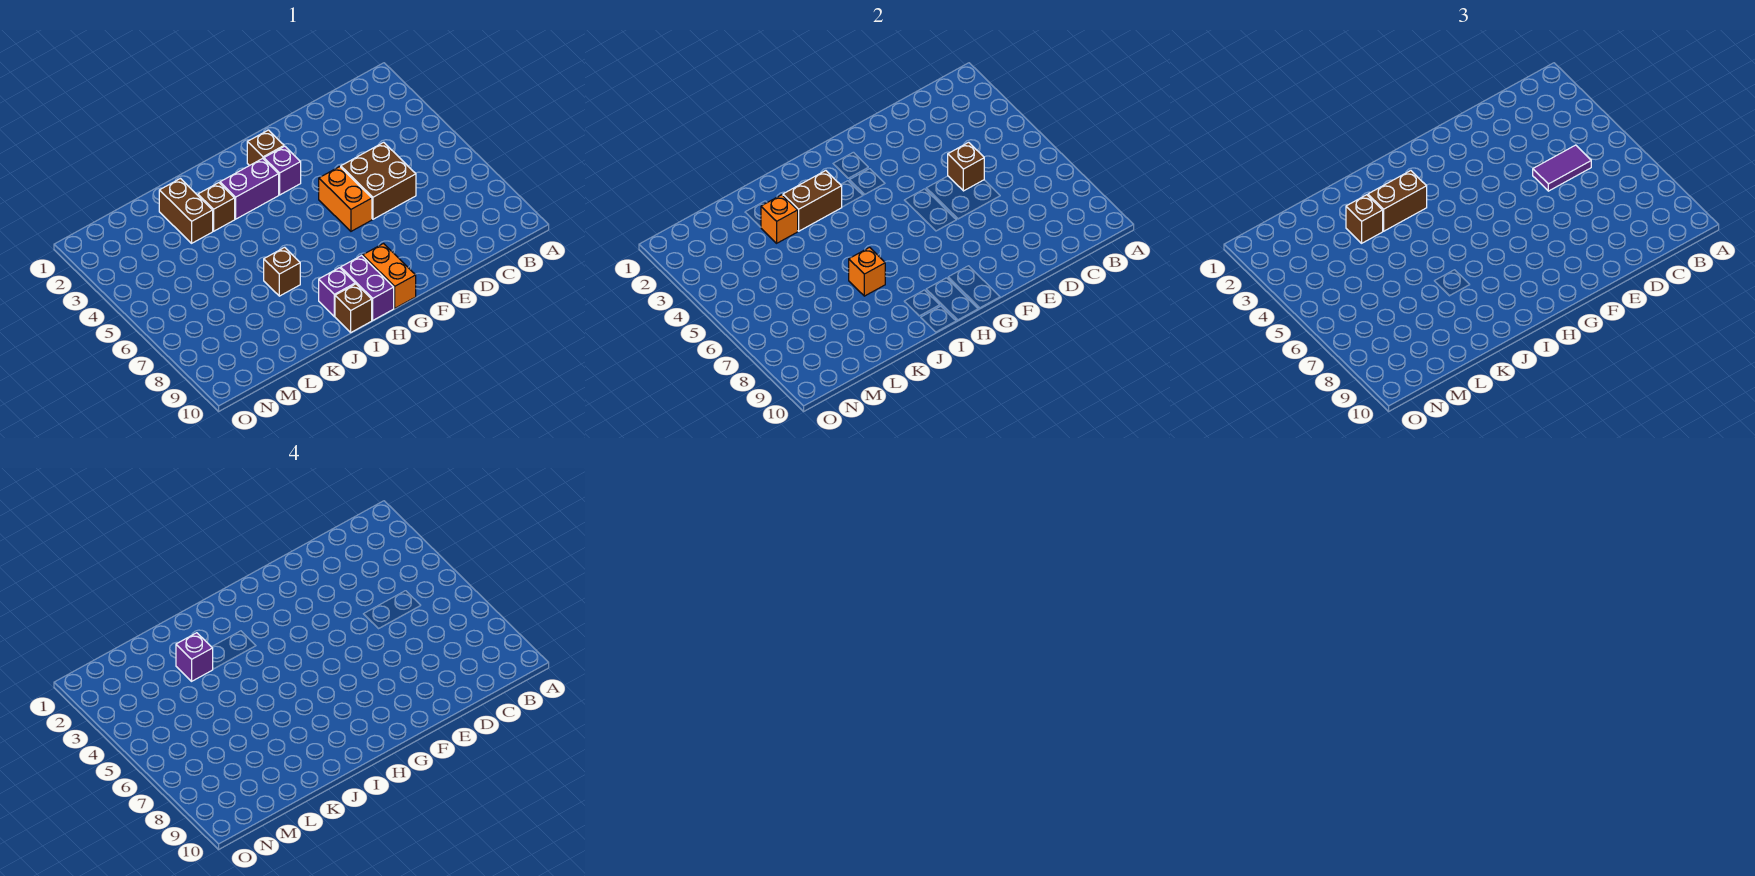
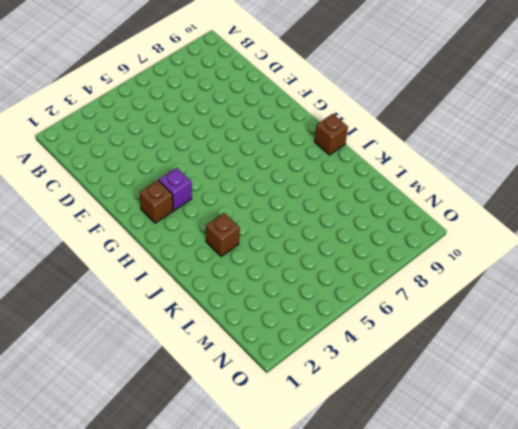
none -> brown 2x2 brick [341,142,416,219]
none -> orange 1x2 brick [319,167,372,231]
none -> orange 1x2 brick [363,244,416,308]

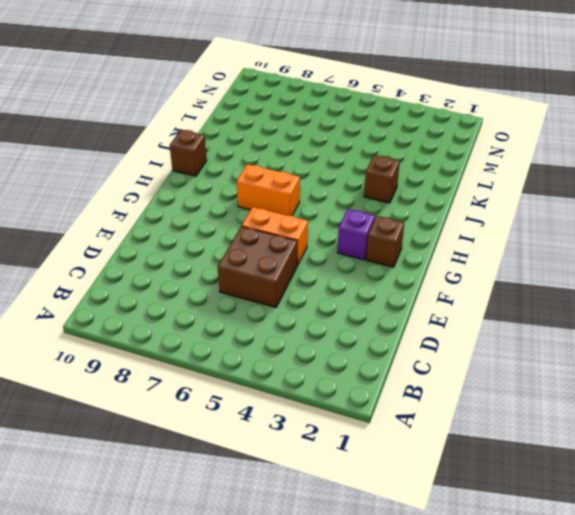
orange 1x2 brick [237,164,300,216] -> orange 1x2 brick moved to [363,244,416,308]
none -> purple 1x2 brick [220,158,279,219]
none -> purple 1x2 brick [341,256,394,320]
none -> purple 1x1 brick [319,268,355,316]

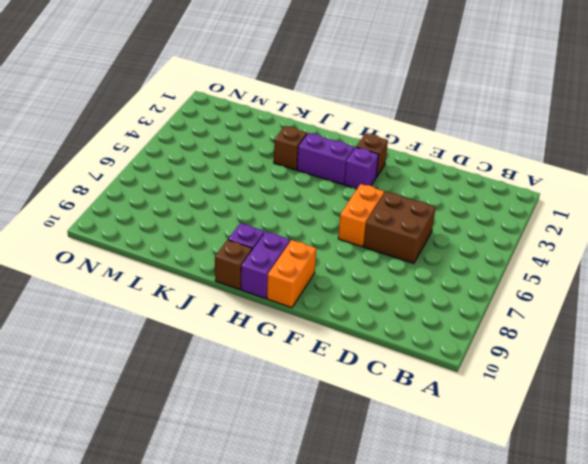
none -> brown 1x1 brick [264,247,300,296]
none -> brown 1x2 brick [159,179,213,243]
none -> brown 1x1 brick [948,142,984,191]

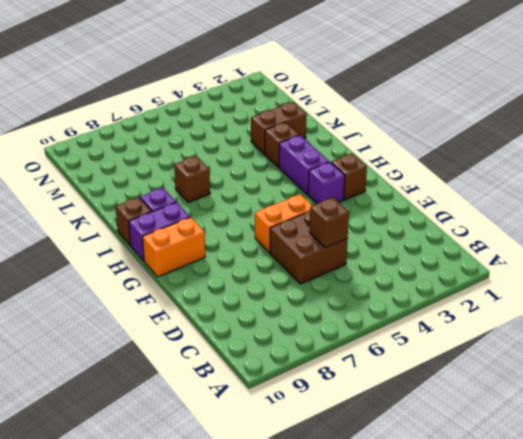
none -> brown 1x2 brick [783,171,842,231]
none -> orange 1x1 brick [849,247,885,296]
none -> orange 1x1 brick [761,195,798,243]

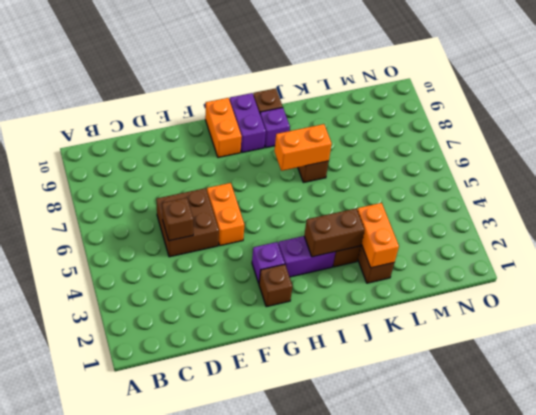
orange 1x2 brick [274,124,332,171] -> orange 1x1 brick [849,247,885,296]
orange 1x2 brick [357,203,399,268] -> orange 1x1 brick [761,195,798,243]
none -> purple 1x2 tile [1533,145,1591,191]
none -> brown 1x2 brick [1368,171,1427,231]
none -> brown 1x1 brick [1346,195,1383,243]

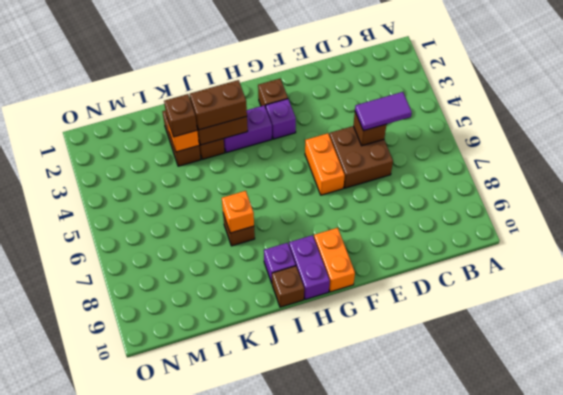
none -> purple 1x1 brick [176,633,213,681]

